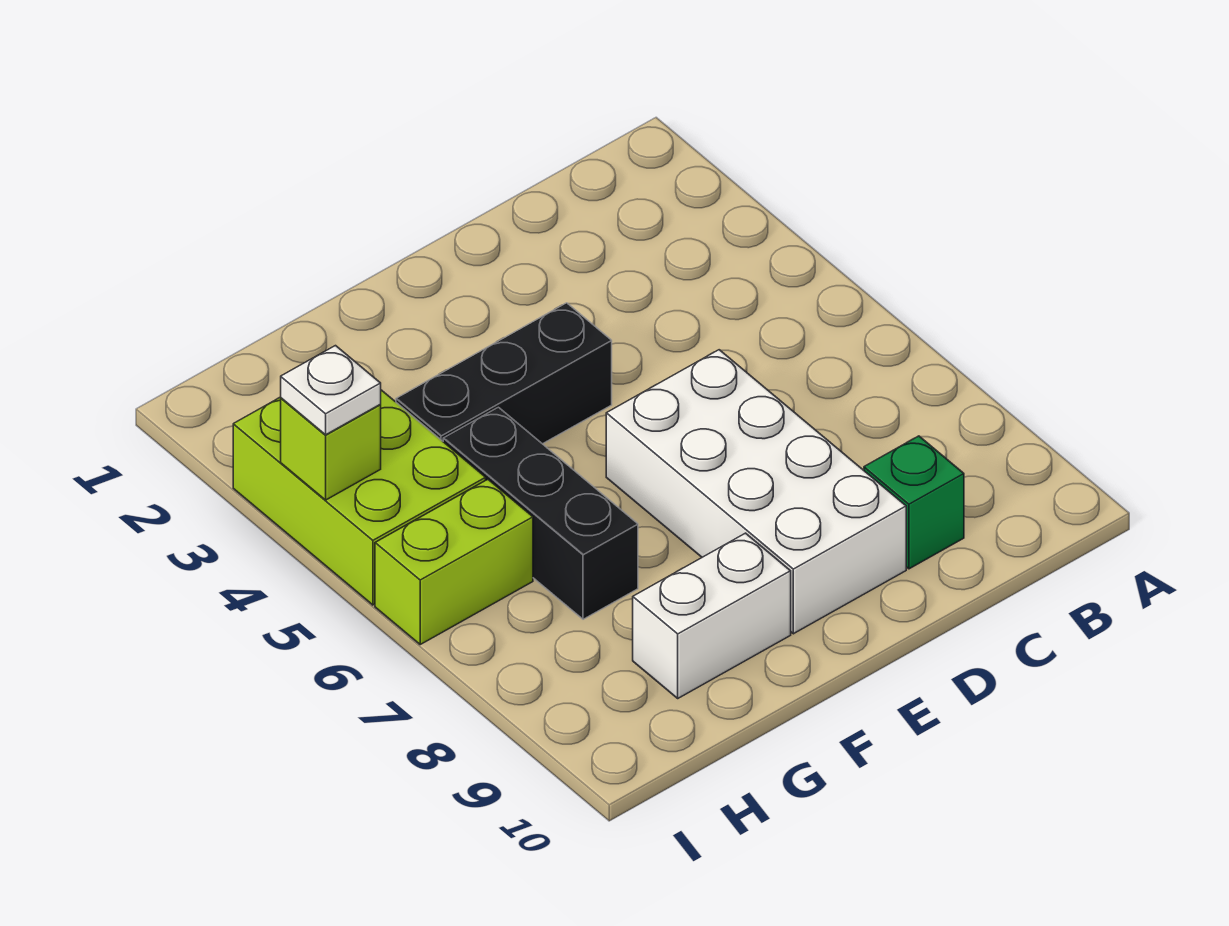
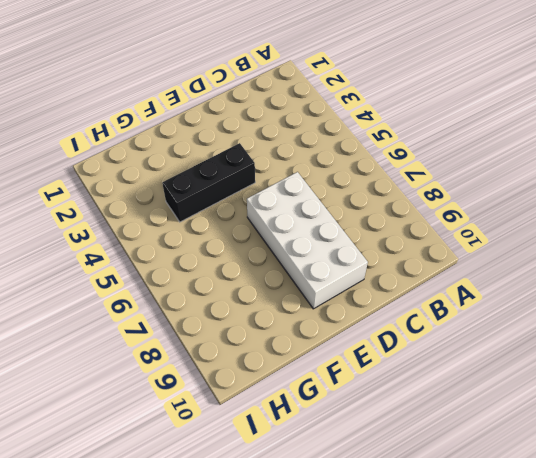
none -> green 1x1 brick [864,436,964,569]
none -> white 1x2 brick [633,533,791,698]

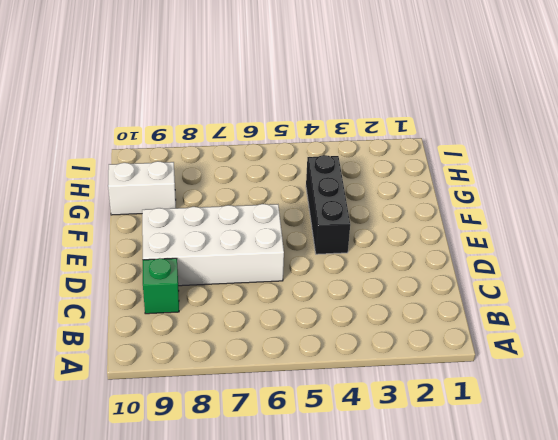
white 1x2 brick [108,161,176,215] -> white 1x2 brick turned to [633,533,791,698]
none -> black 1x3 brick [443,407,638,619]
none -> lime 2x3 brick [233,390,486,605]

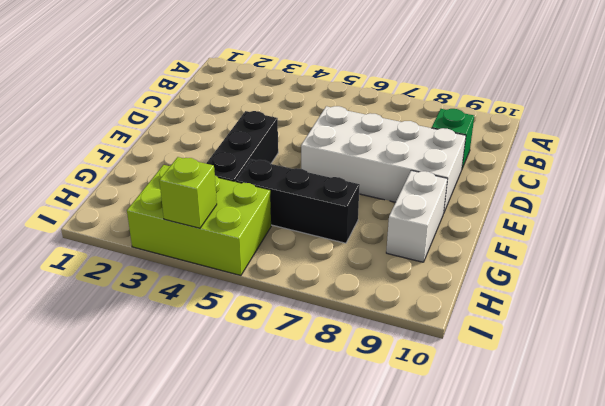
none -> lime 1x2 brick [375,479,533,644]
none -> white 1x1 plate [281,346,381,435]

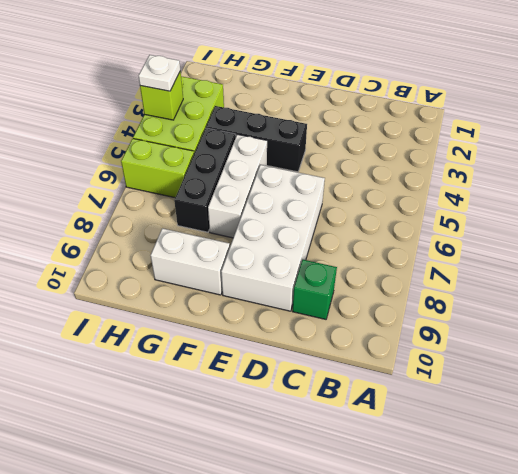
white 1x3 brick [208,134,267,238] -> none

